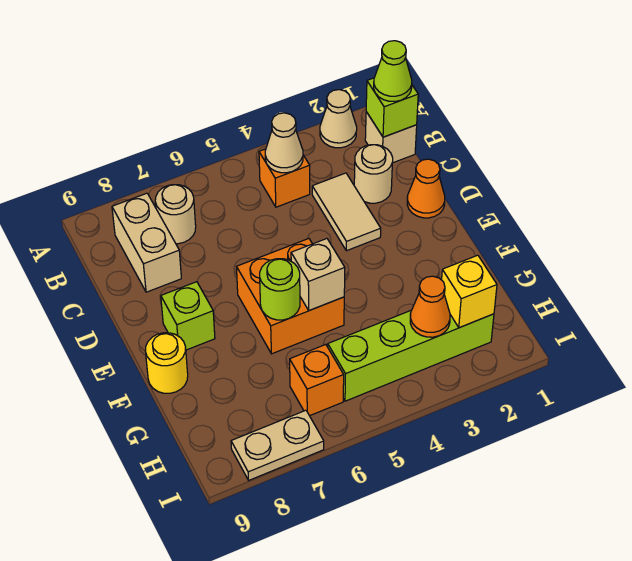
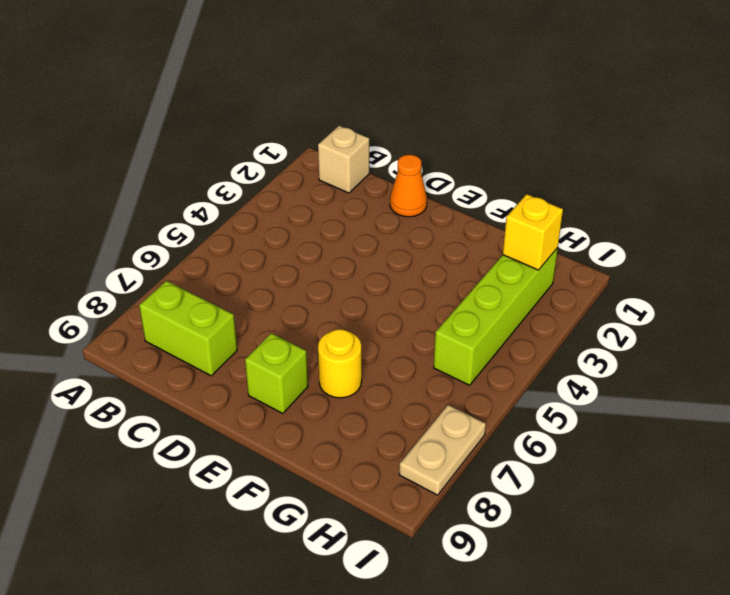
lime 1x2 brick [139,281,237,376] -> tan 1x2 brick [112,193,181,292]
yellow 1x1 round brick [318,329,362,398] -> yellow 1x1 round brick moved to [145,333,188,393]
none -> tan 1x1 cone [320,90,357,148]
none -> orange 1x1 brick [259,149,310,207]
none -> tan 1x1 round brick [155,185,196,244]

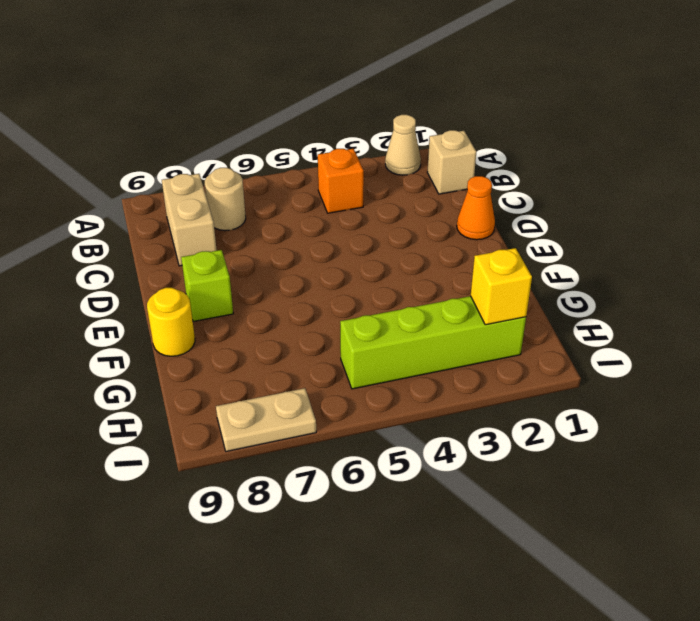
none -> tan 1x1 round brick [354,145,393,203]
none -> tan 1x2 tile [312,173,381,251]
none -> orange 2x2 brick [237,239,344,354]

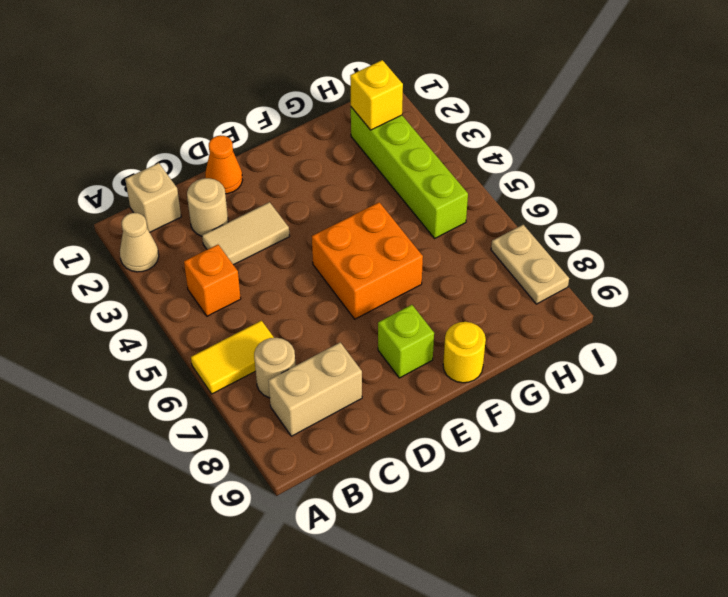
yellow 1x2 tile [191,321,274,394] -> none
none -> orange 1x1 brick [290,345,344,416]
none -> lime 1x1 brick [366,78,418,137]
none -> tan 1x1 cone [265,113,303,173]

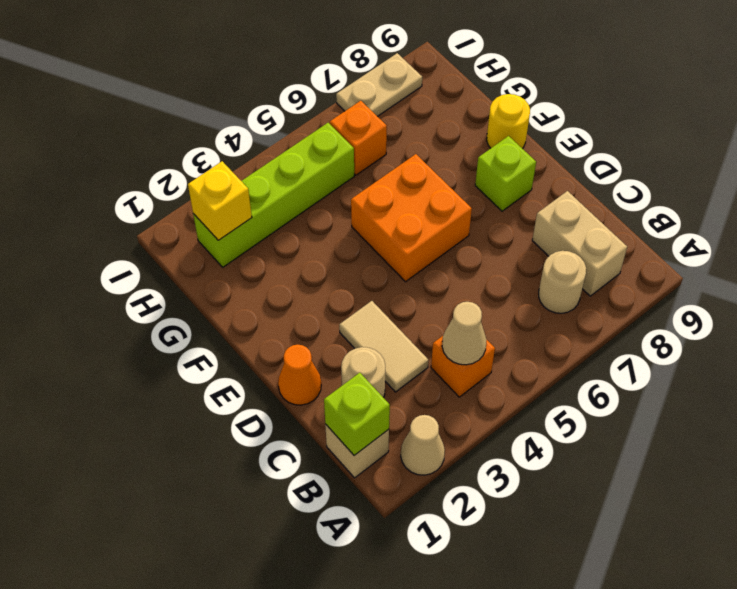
none -> tan 1x1 brick [291,239,345,311]
none -> lime 1x1 round brick [260,259,300,320]
none -> orange 1x1 cone [410,276,450,337]

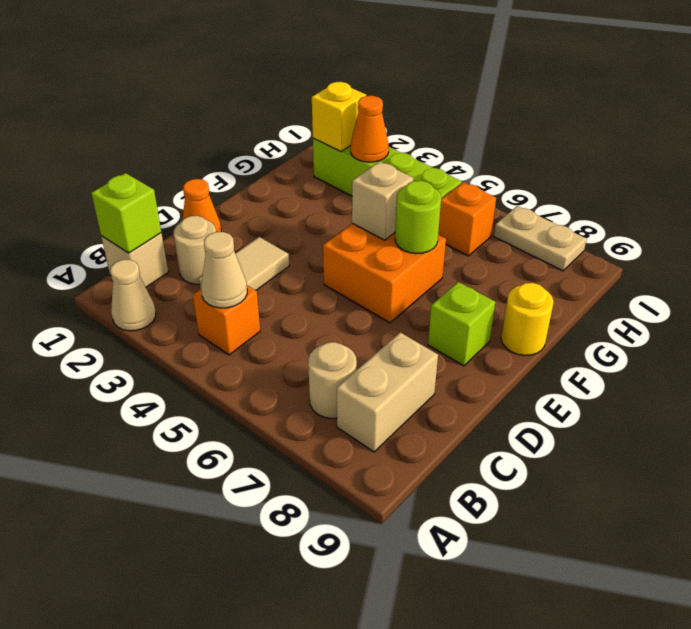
none -> lime 1x1 cone [374,41,412,102]

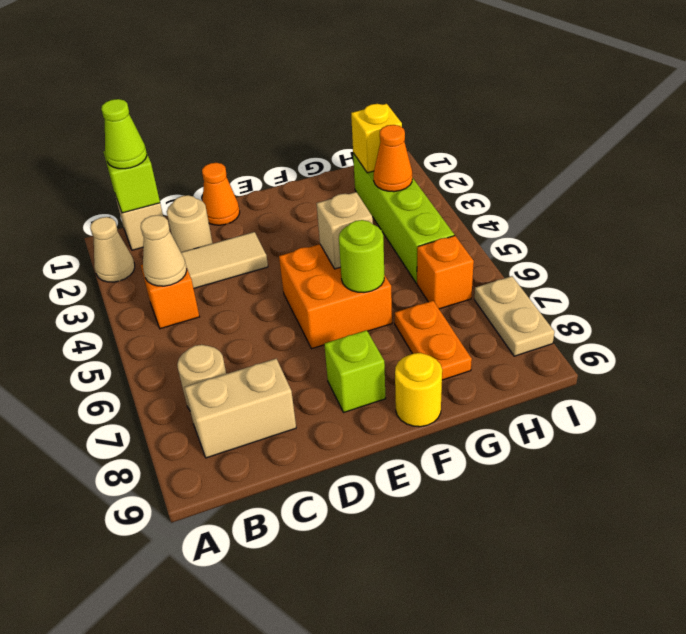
orange 1x2 plate [395,301,472,380] -> none

